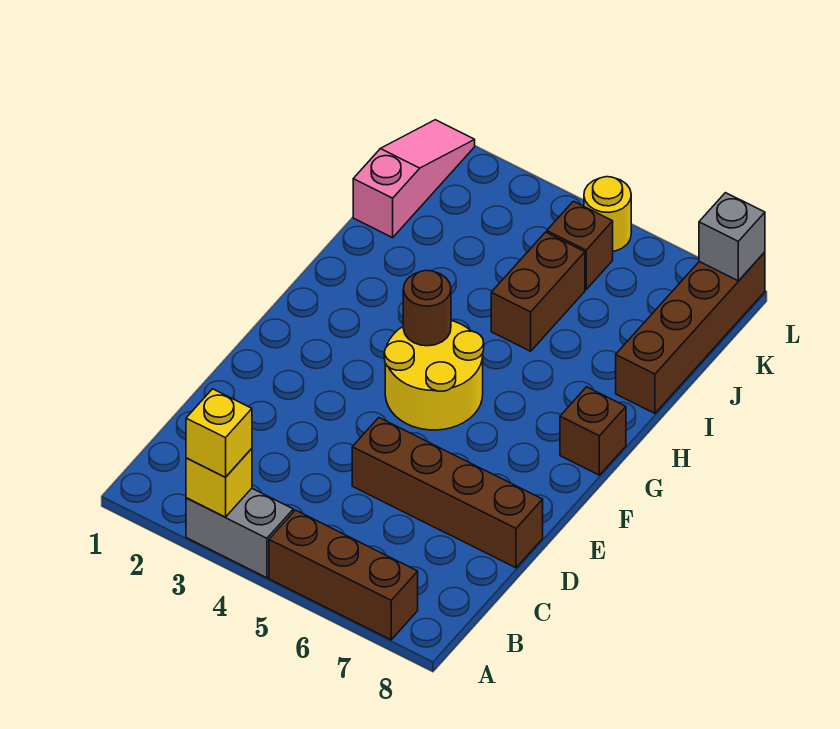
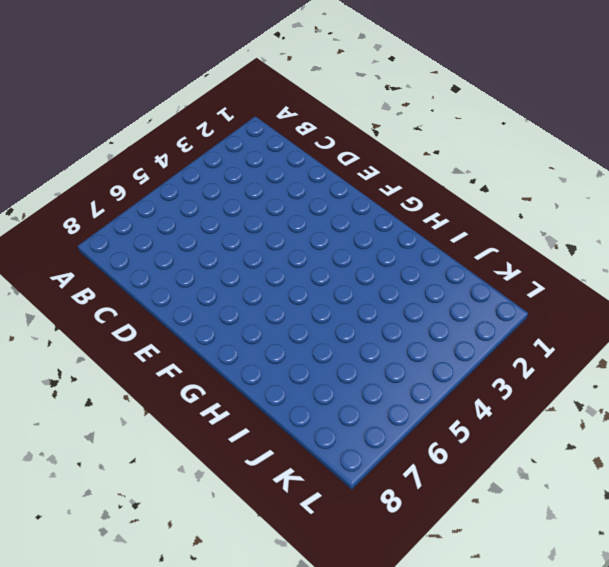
none -> grey 1x2 brick [186,488,293,578]
none -> brown 1x3 brick [269,510,418,640]
none -> brown 1x4 brick [352,418,543,568]

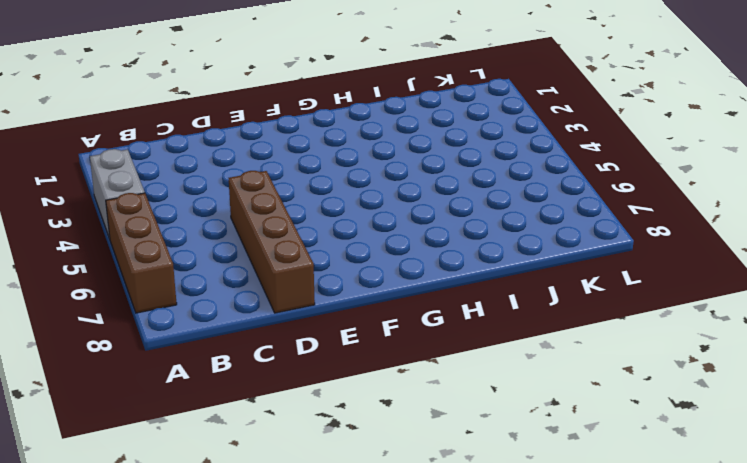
none -> yellow 2x2 round brick [384,321,484,430]
none -> brown 1x1 brick [560,387,626,475]
none -> brown 1x2 brick [491,232,585,351]

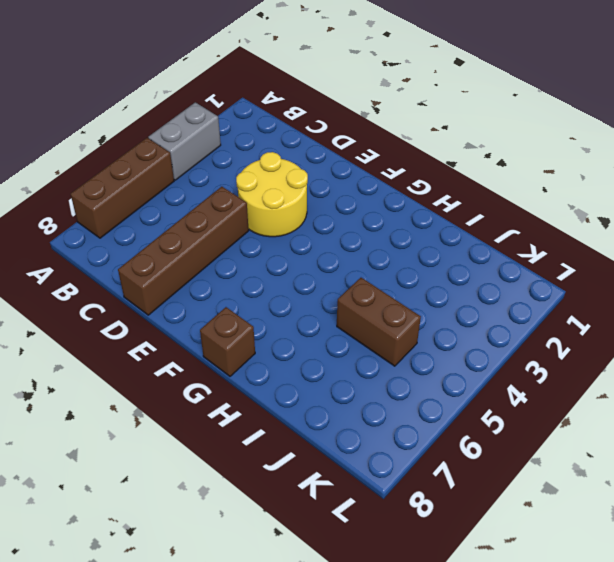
yellow 2x2 round brick [236,152,308,237] -> yellow 2x2 round brick moved to [384,321,484,430]
none -> brown 1x4 brick [616,252,765,413]
none -> pink 1x3 slope [353,120,475,238]
none -> brown 1x1 brick [547,201,613,289]

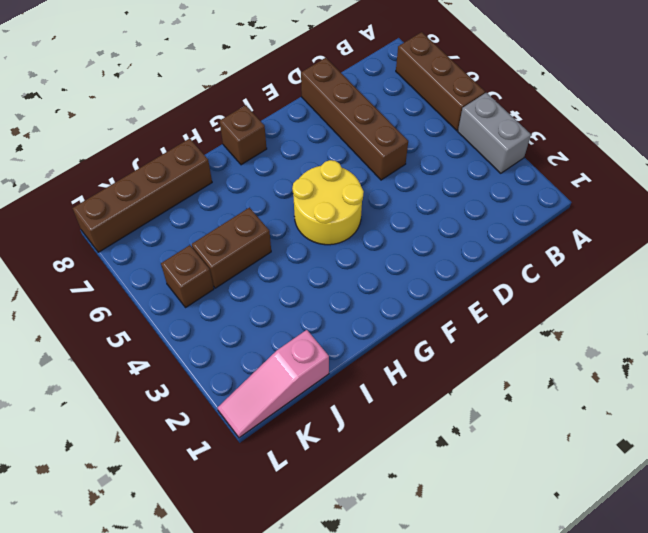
none -> yellow 1x1 round brick [584,177,631,251]
none -> yellow 1x1 brick [186,449,252,517]
none -> brown 1x1 round brick [403,270,451,346]

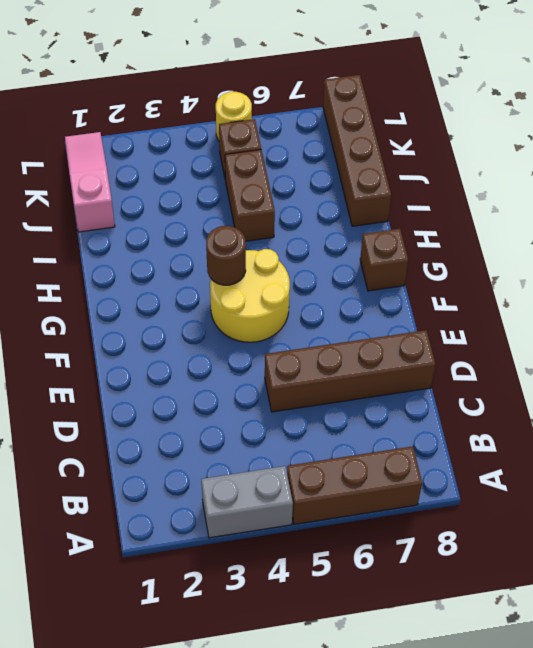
none -> yellow 1x1 brick [186,449,252,517]
none -> grey 1x1 brick [699,193,765,281]
none -> yellow 1x1 brick [186,389,252,477]

